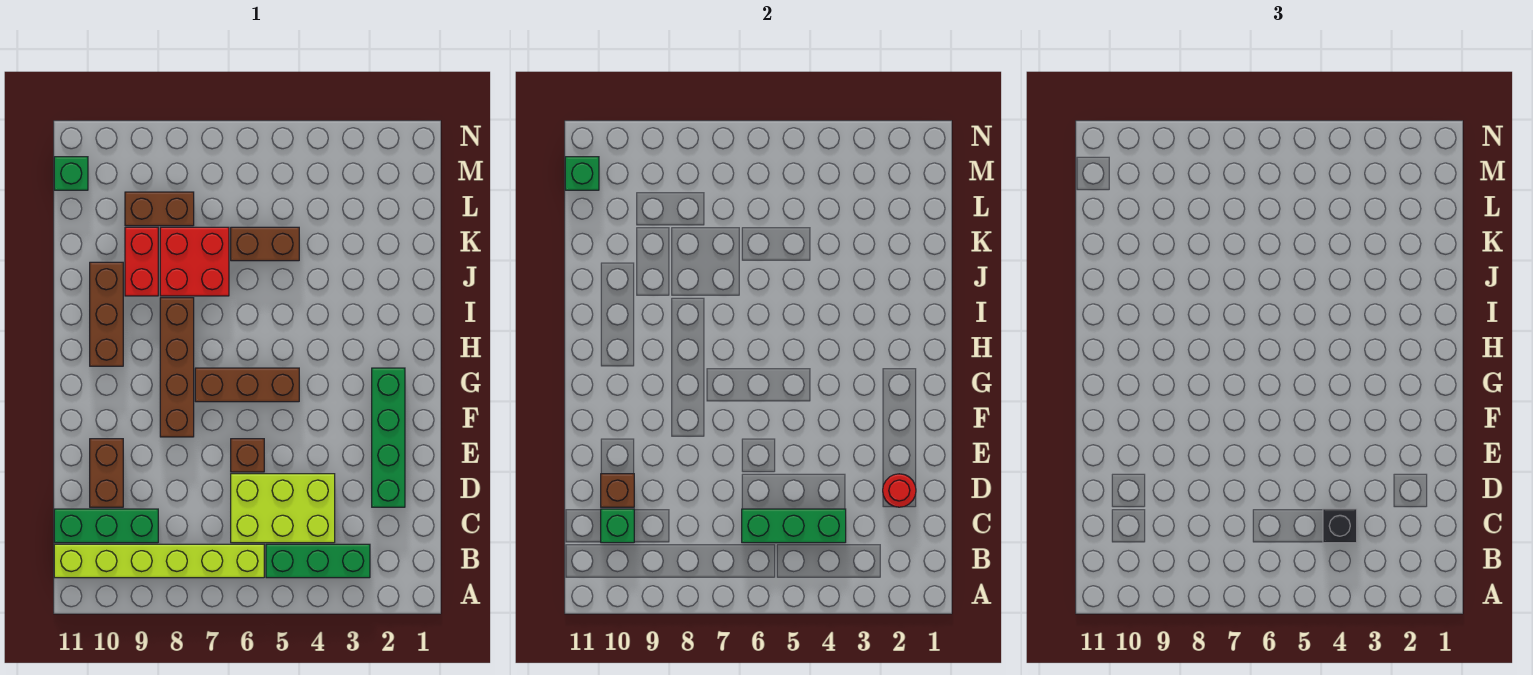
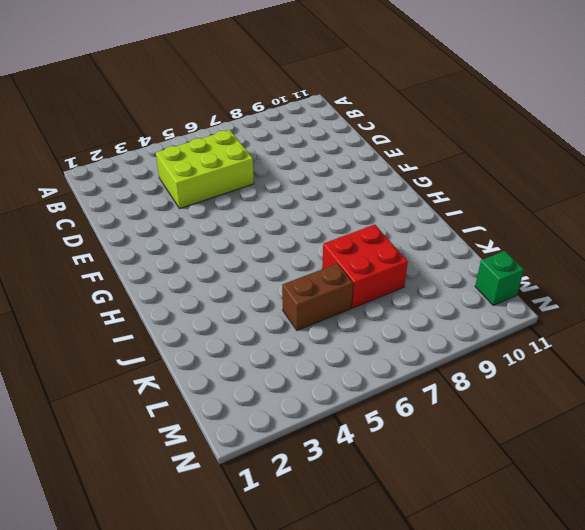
none -> green 1x3 brick [266,544,370,578]
none -> lime 1x6 brick [54,544,264,578]
none -> green 1x3 brick [54,509,158,543]

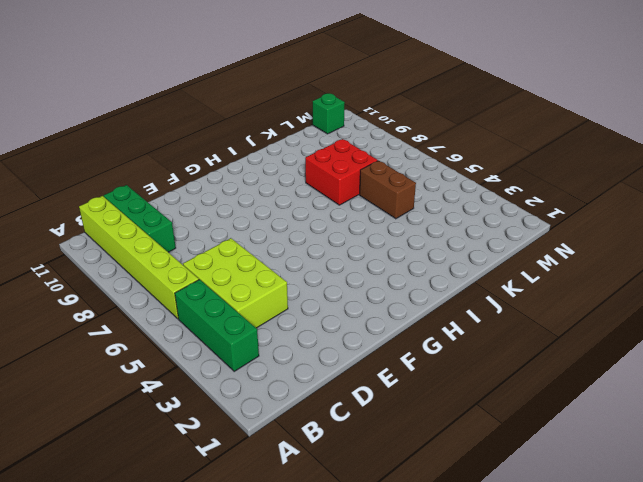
none -> green 1x4 brick [372,368,405,507]
none -> brown 1x2 brick [90,439,123,507]
none -> brown 1x1 brick [231,439,264,472]

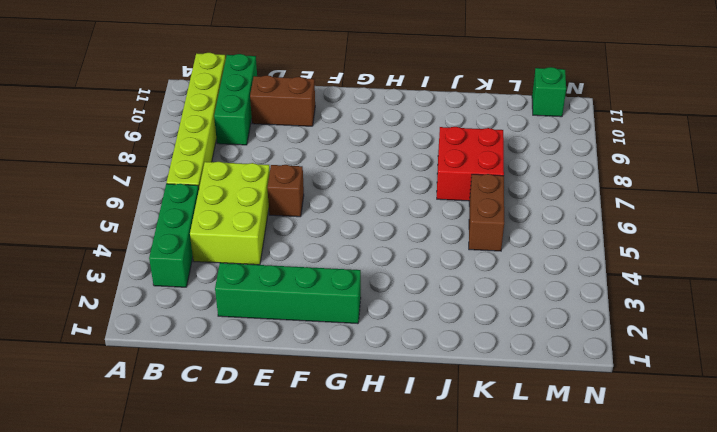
none -> brown 1x4 brick [160,298,194,437]
none -> brown 1x3 brick [195,368,299,402]
none -> brown 1x3 brick [90,262,123,366]

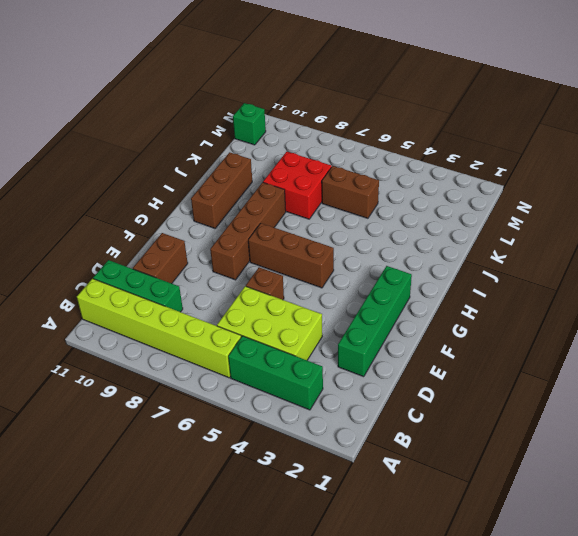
none -> red 1x2 brick [125,227,158,296]
none -> brown 1x2 brick [125,192,194,226]
none -> green 1x3 brick [742,509,846,543]

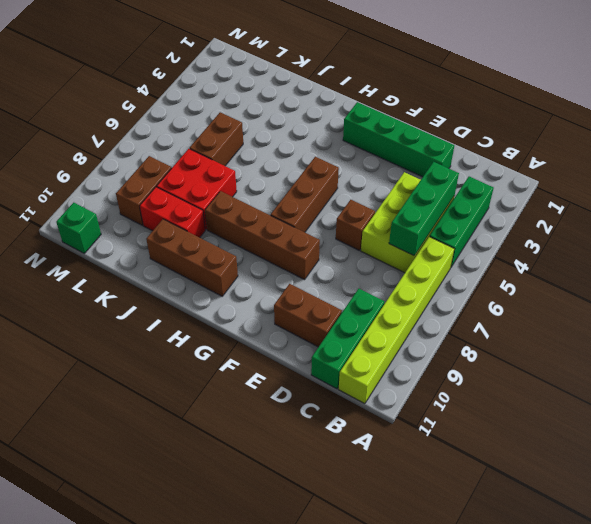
none -> green 1x1 brick [601,509,634,543]
none -> red 1x1 round brick [883,474,916,507]
none -> brown 1x1 brick [601,474,634,507]

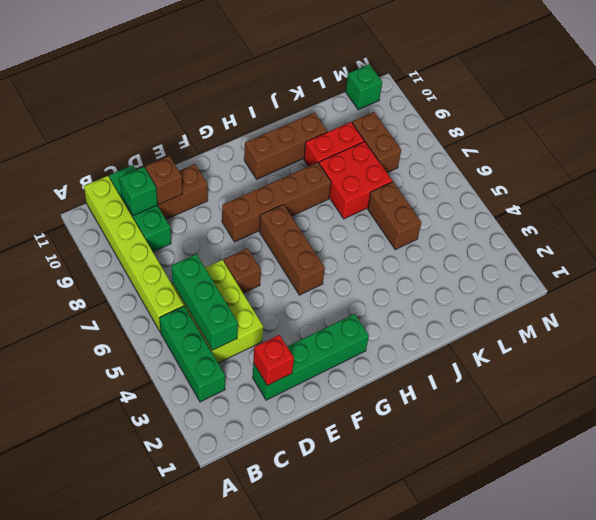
red 1x1 brick [253,335,294,385] -> red 1x1 round brick [883,474,916,507]
none -> green 1x1 brick [565,157,599,190]
none -> black 1x1 brick [1323,509,1357,543]

